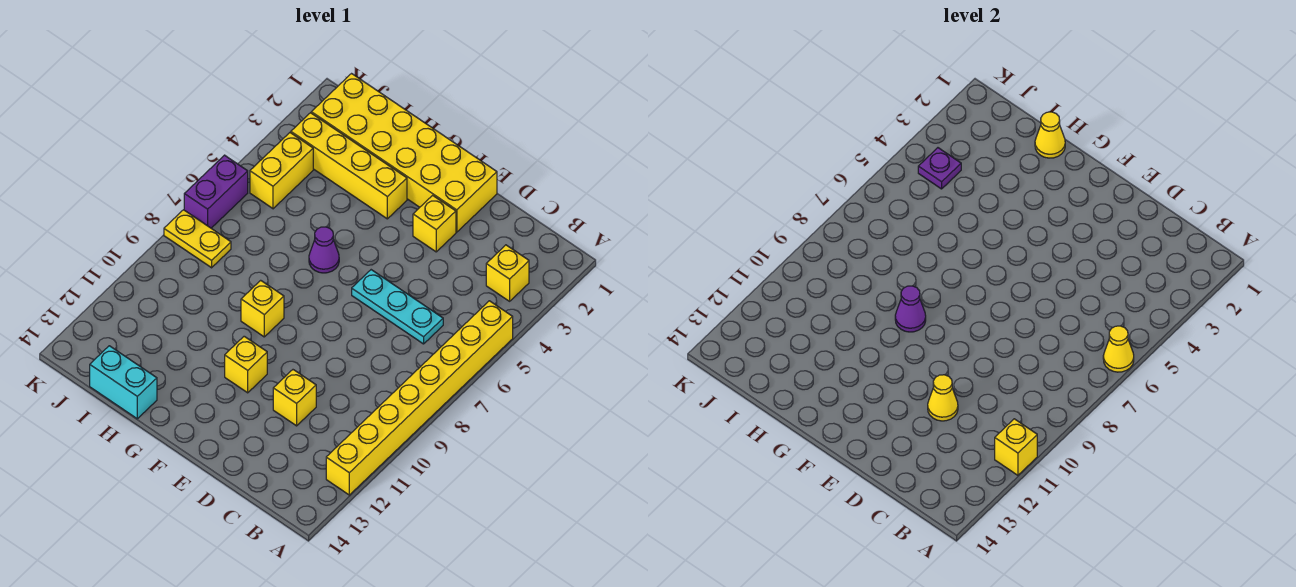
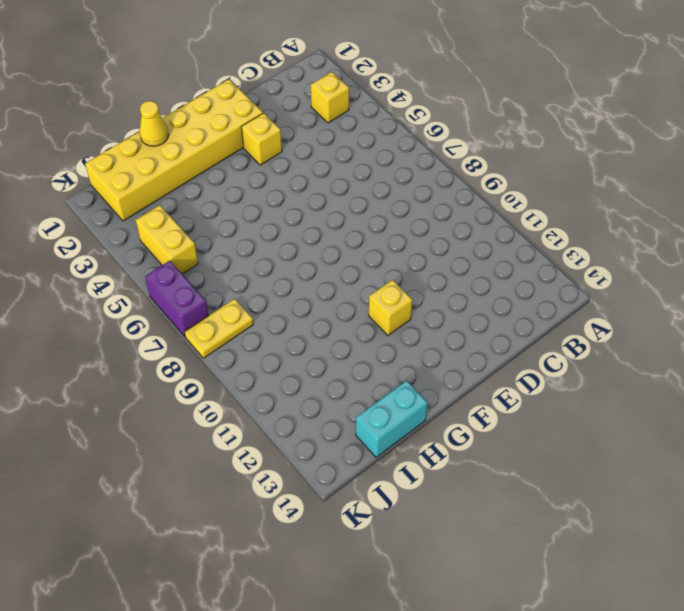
none -> yellow 1x8 brick [326,301,513,495]
none -> cyan 1x3 plate [352,270,443,344]
none -> yellow 1x1 brick [273,370,316,426]

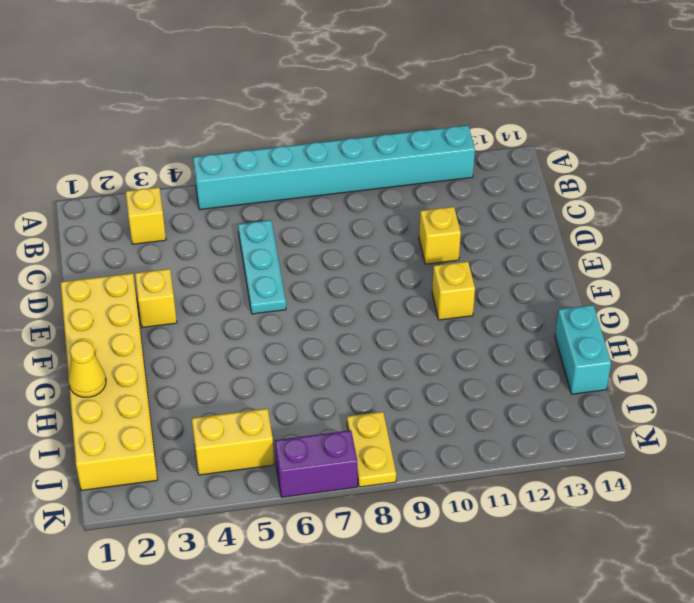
cyan 1x8 brick [193,125,475,210] -> yellow 1x8 brick [326,301,513,495]
none -> yellow 1x4 brick [291,113,407,219]
none -> purple 1x1 cone [309,227,339,273]
none -> yellow 1x1 brick [241,280,284,337]

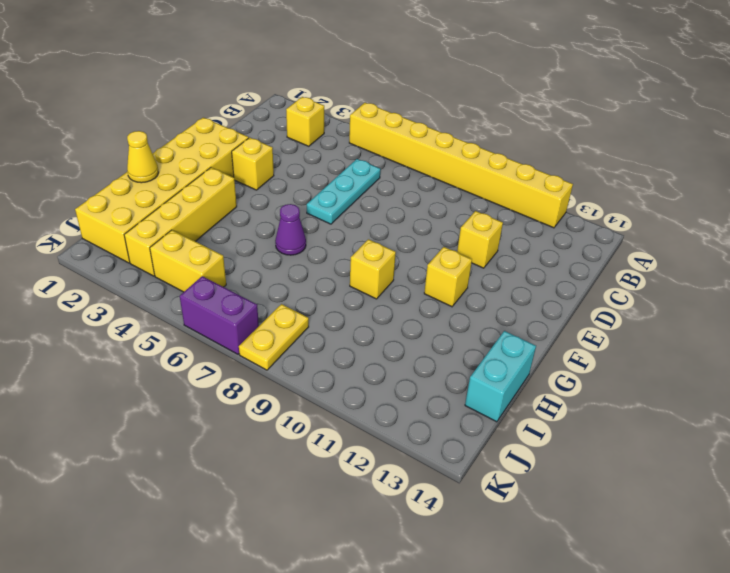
none -> yellow 1x1 cone [1103,326,1134,372]
none -> yellow 1x1 brick [995,419,1037,475]
none -> yellow 1x1 cone [928,375,958,421]

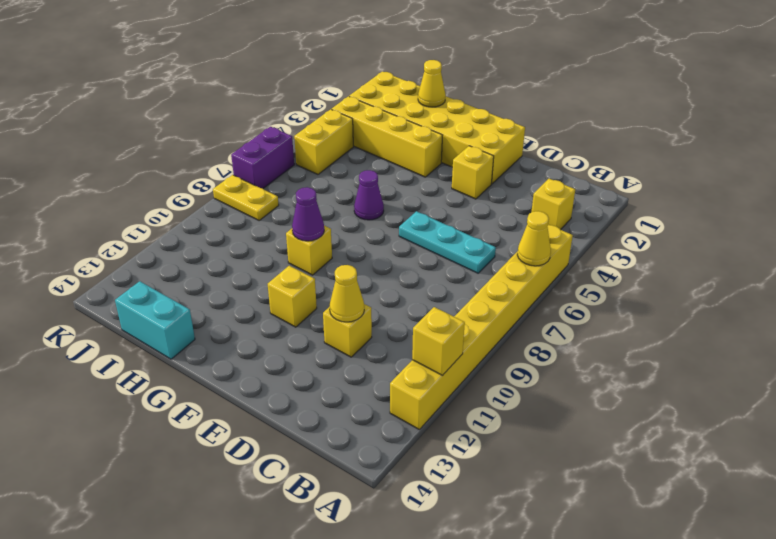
none -> purple 1x1 plate [918,148,961,189]

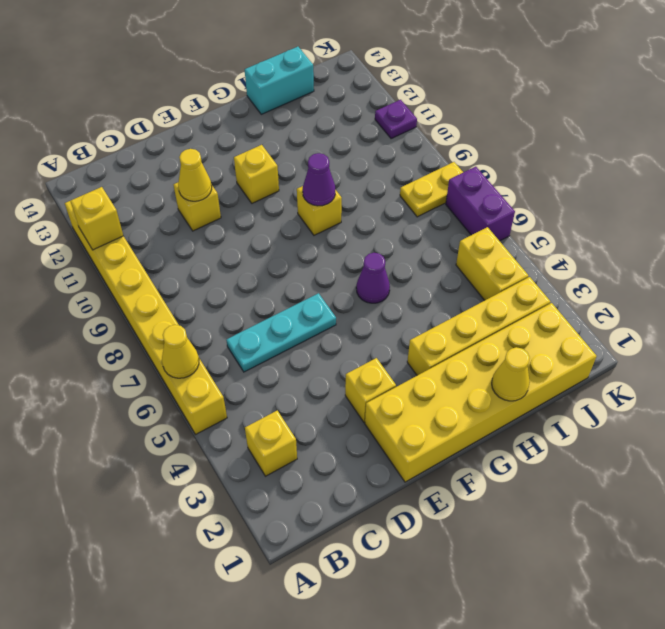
purple 1x1 plate [375,100,417,139] -> purple 1x1 plate moved to [918,148,961,189]

